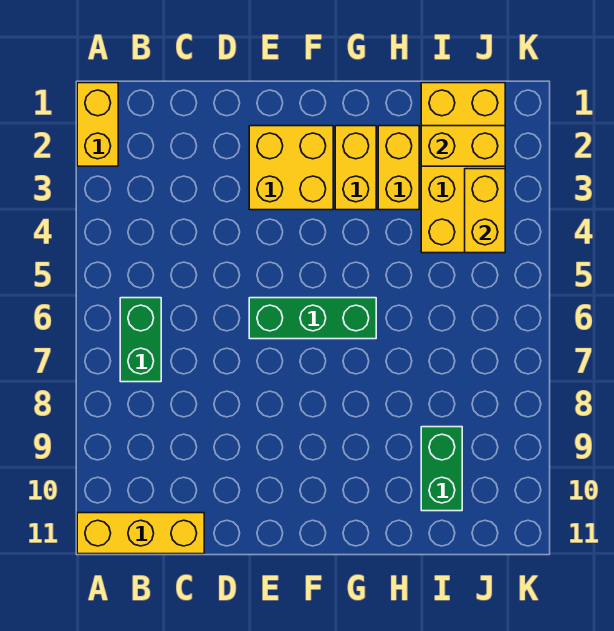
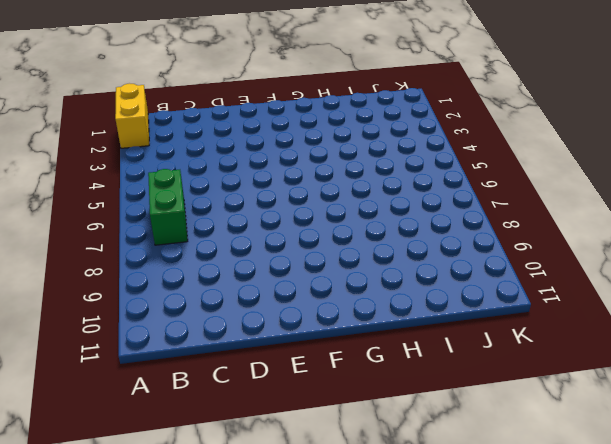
none -> yellow 1x3 brick [77,513,204,554]
none -> yellow 2x2 brick [249,126,333,210]

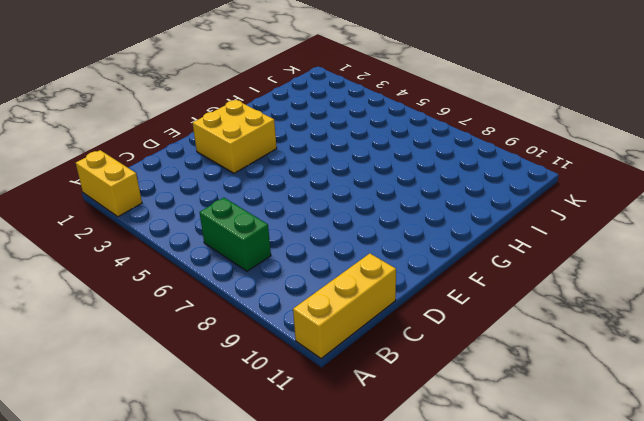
none -> green 1x3 brick [249,298,376,339]
none -> yellow 1x2 brick [335,126,376,210]

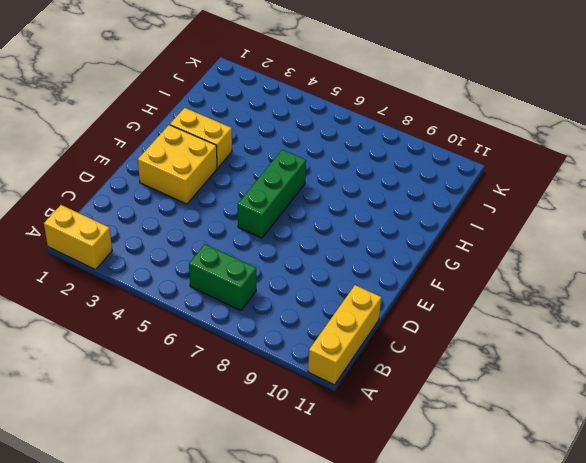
none -> yellow 1x2 brick [378,126,419,210]
none -> yellow 2x4 brick [421,83,505,253]

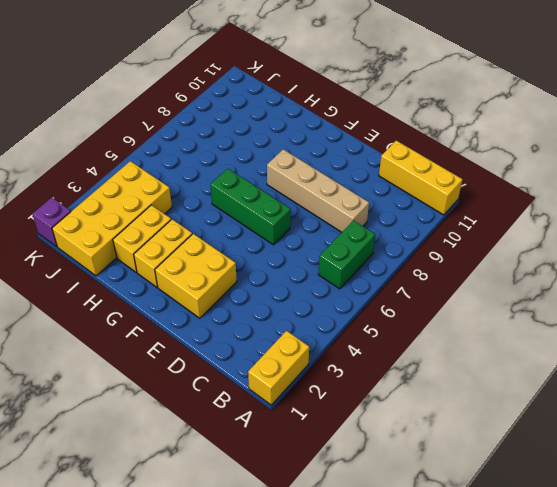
tan 1x4 brick [267,149,369,232] -> none
purple 1x1 brick [32,198,71,247] -> none
none -> green 1x2 brick [421,427,462,511]
none -> yellow 1x2 brick [421,126,505,166]

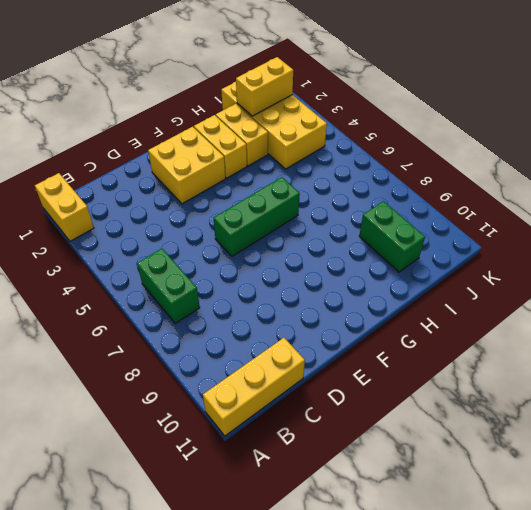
none -> yellow 1x2 brick [465,169,505,253]

